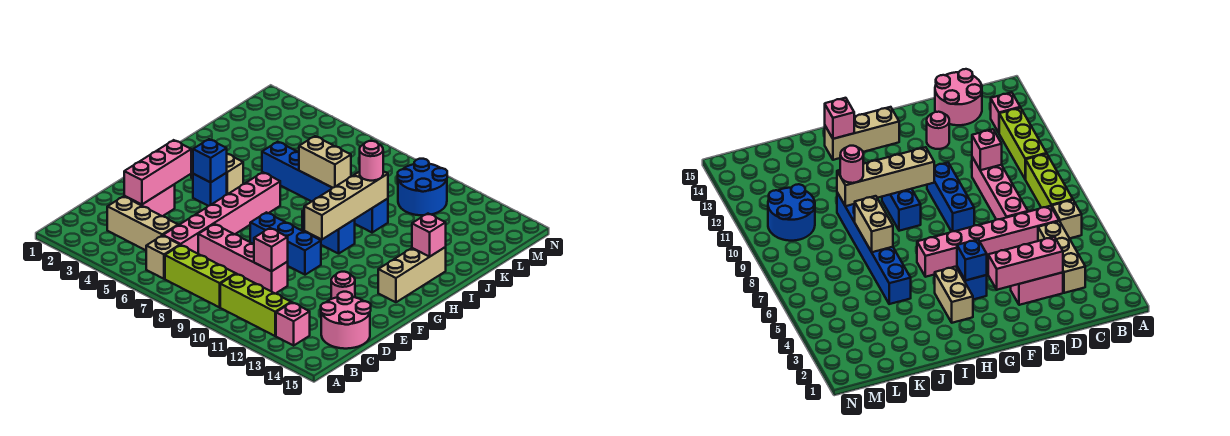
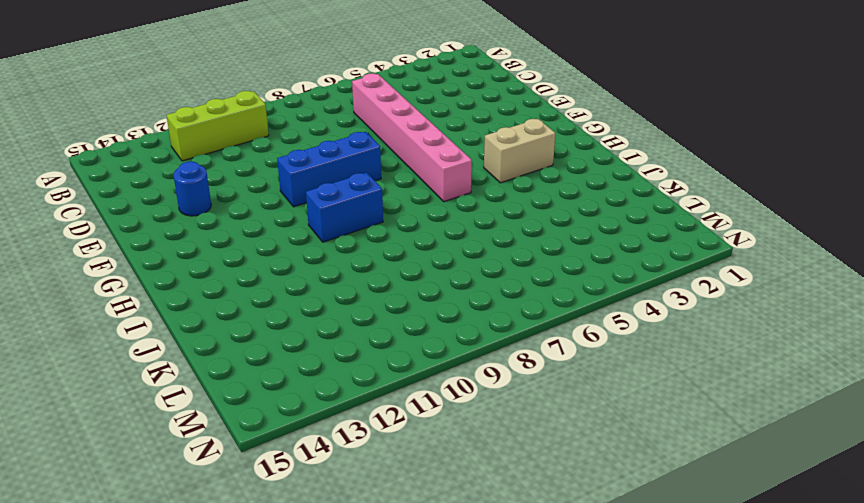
blue 1x1 round brick [173,162,211,216] -> pink 1x1 round brick [331,272,355,299]
none -> tan 1x1 brick [146,236,180,279]
none -> lime 1x3 brick [165,245,236,307]
none -> pink 1x1 brick [276,302,310,345]

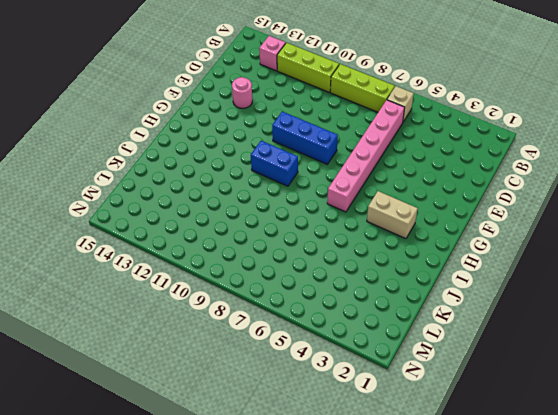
none -> tan 1x3 brick [107,196,178,250]
none -> pink 2x2 round brick [321,292,371,349]
none -> pink 1x2 brick [124,185,175,216]

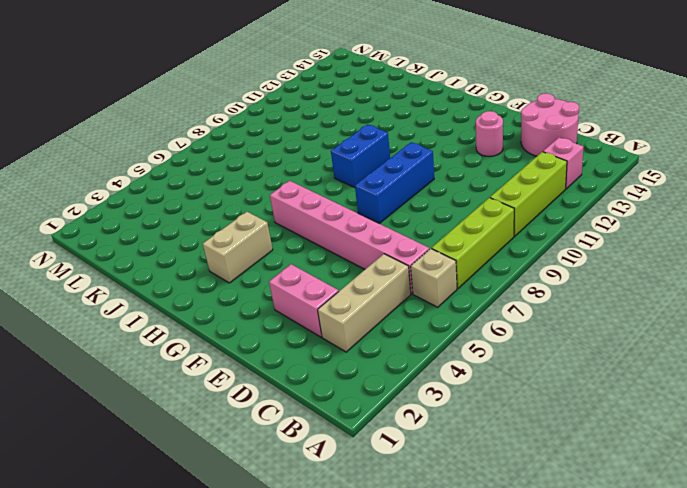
none -> pink 1x4 brick [198,224,288,294]
none -> blue 1x1 brick [193,173,227,206]
none -> tan 1x3 brick [378,247,446,302]

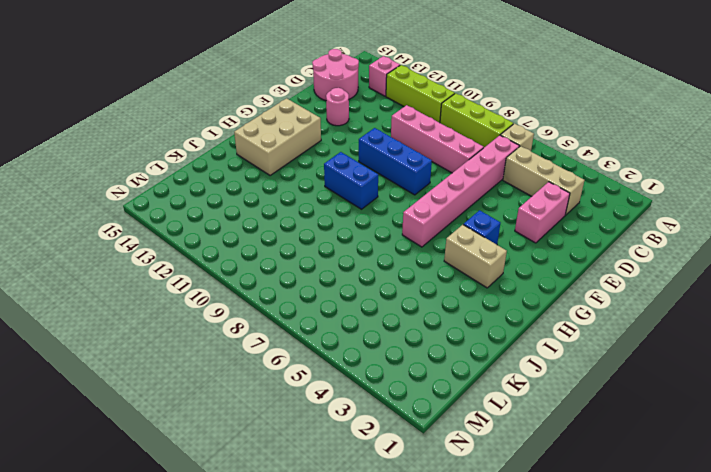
tan 2x3 brick [234,98,321,176] -> tan 1x3 brick [378,247,446,302]
none -> blue 1x6 brick [262,142,388,232]
none -> blue 2x2 round brick [398,159,447,215]
none -> pink 1x3 brick [124,140,191,205]

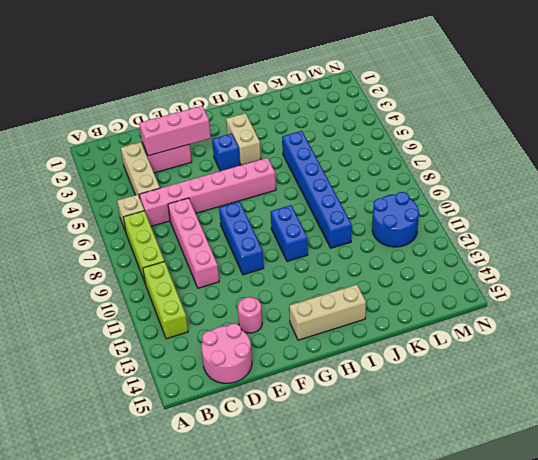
none -> pink 1x1 brick [276,302,310,345]
none -> pink 1x1 brick [254,228,288,271]
none -> blue 1x1 brick [193,139,227,182]

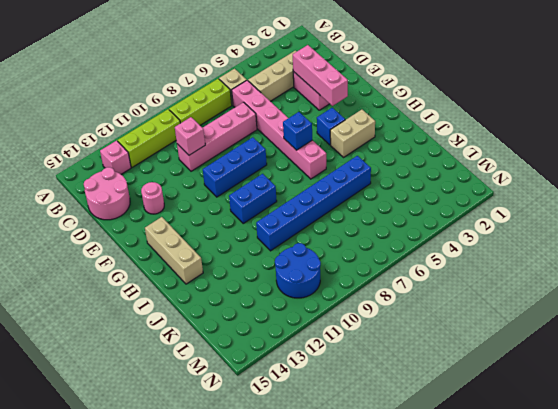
blue 1x1 brick [283,112,312,150] -> blue 1x1 brick moved to [193,139,227,182]
none -> tan 1x4 brick [304,171,388,240]
none -> pink 1x1 brick [412,214,446,257]
none -> tan 1x2 brick [299,136,351,188]

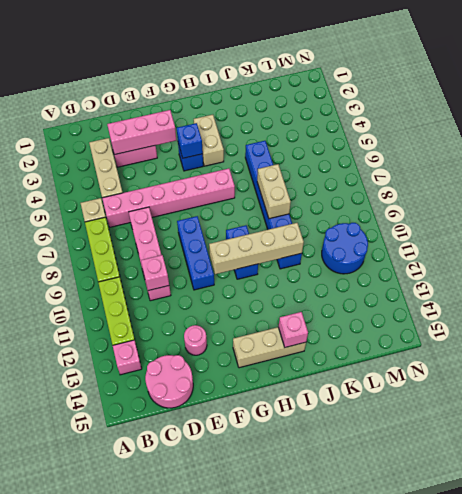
none -> pink 1x1 round brick [360,141,383,181]

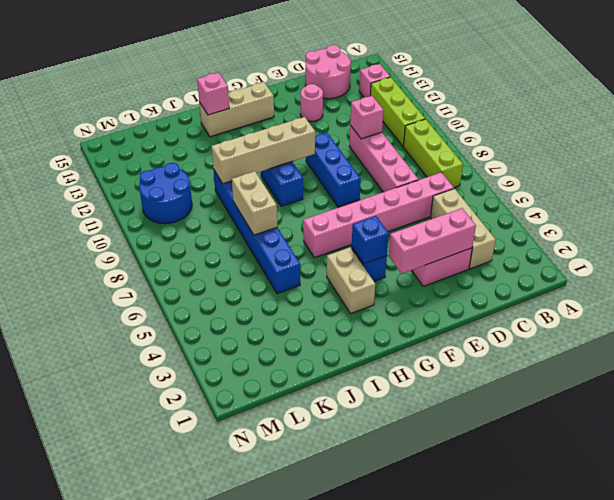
none -> tan 1x1 brick [146,236,180,279]
none -> pink 1x1 round brick [360,141,383,181]

